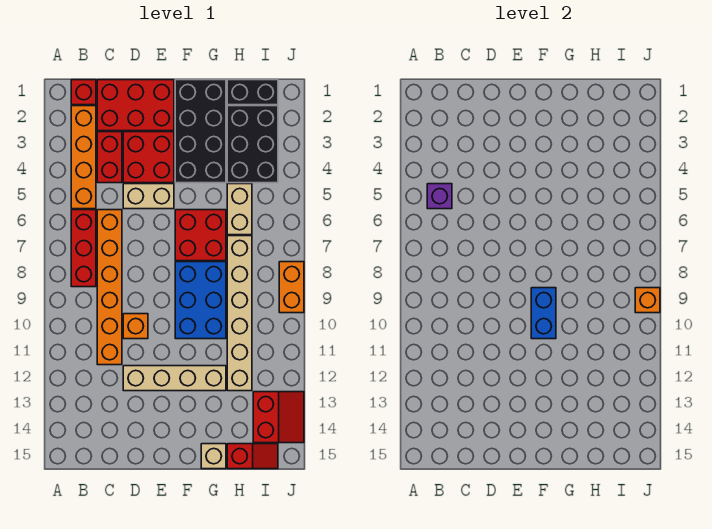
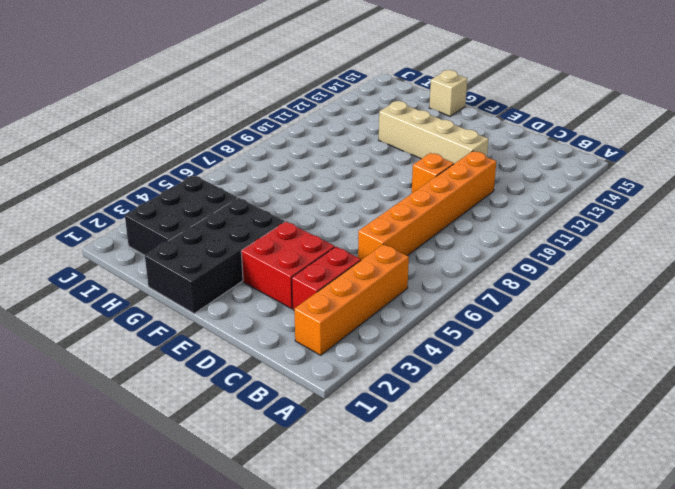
none -> red 1x1 brick [71,80,96,105]
none -> red 1x3 brick [71,210,96,287]
none -> red 2x3 brick [97,80,174,131]

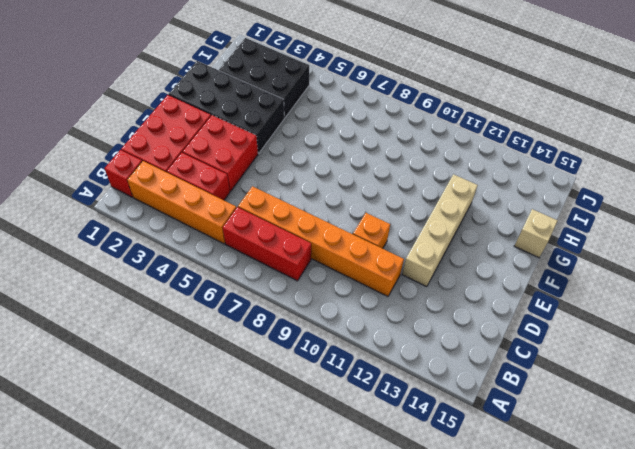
none -> tan 1x2 brick [123,184,174,209]
none -> red 2x2 brick [175,210,226,261]
none -> blue 2x3 brick [175,262,226,339]

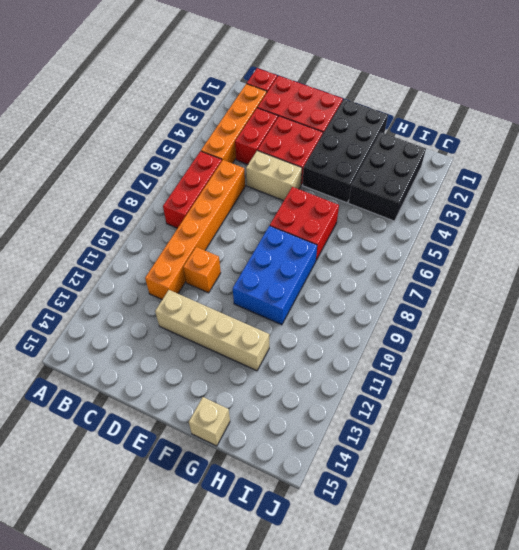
none -> black 1x2 brick [227,80,278,105]
none -> tan 1x2 brick [227,184,252,235]
none -> tan 1x6 brick [227,236,252,391]

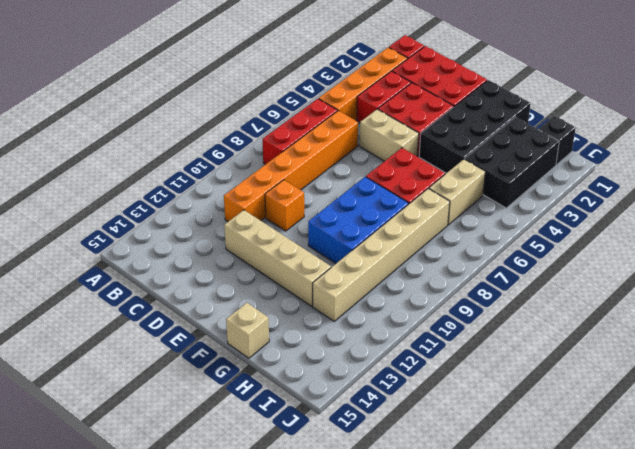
black 1x1 brick [538,116,576,165] -> black 1x2 brick [227,80,278,105]
none -> red 1x2 slope [227,444,278,469]
none -> red 2x2 slope [253,392,304,443]
none -> orange 1x2 brick [279,262,304,313]

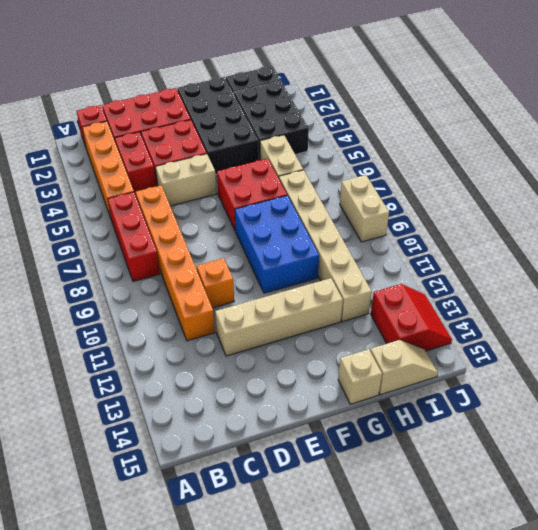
tan 1x2 slope [370,340,438,395] -> red 1x2 slope [227,444,278,469]
tan 1x2 brick [340,175,389,242] -> orange 1x2 brick [279,262,304,313]
none -> purple 1x1 brick [427,184,452,209]
none -> blue 1x2 brick [531,288,556,339]
none -> orange 1x1 brick [635,288,660,313]

